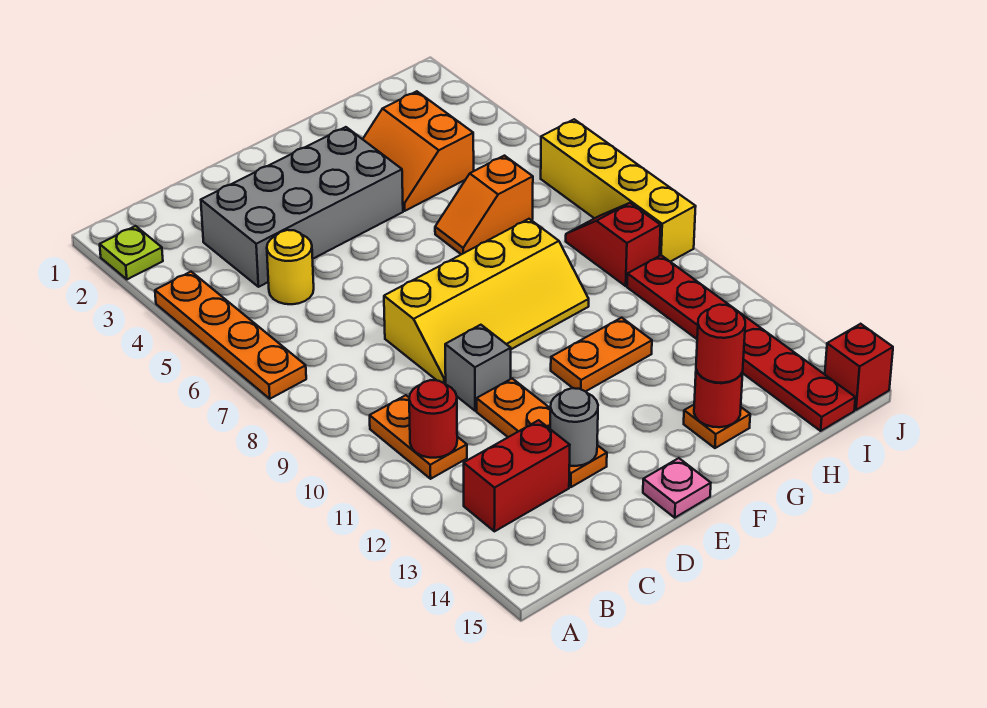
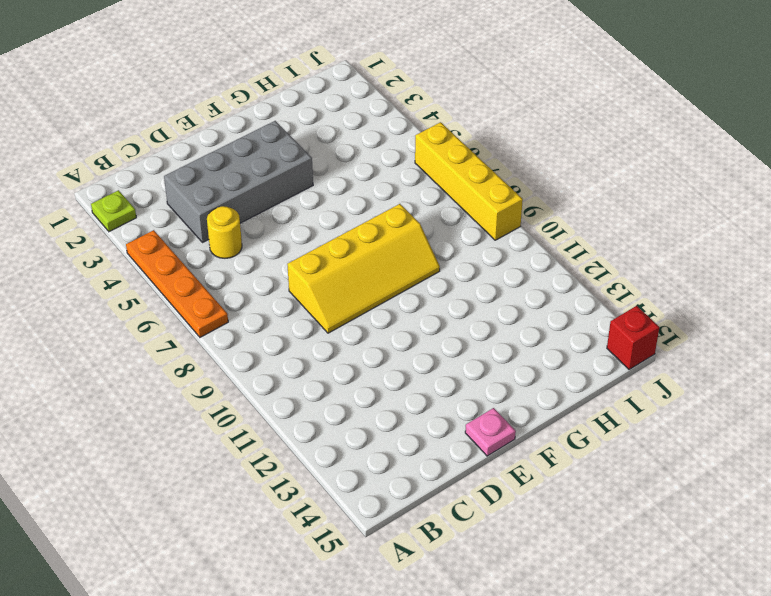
none -> orange 1x2 plate [370,395,467,479]
none -> red 1x2 brick [464,420,570,531]
none -> grey 1x1 brick [445,325,511,411]

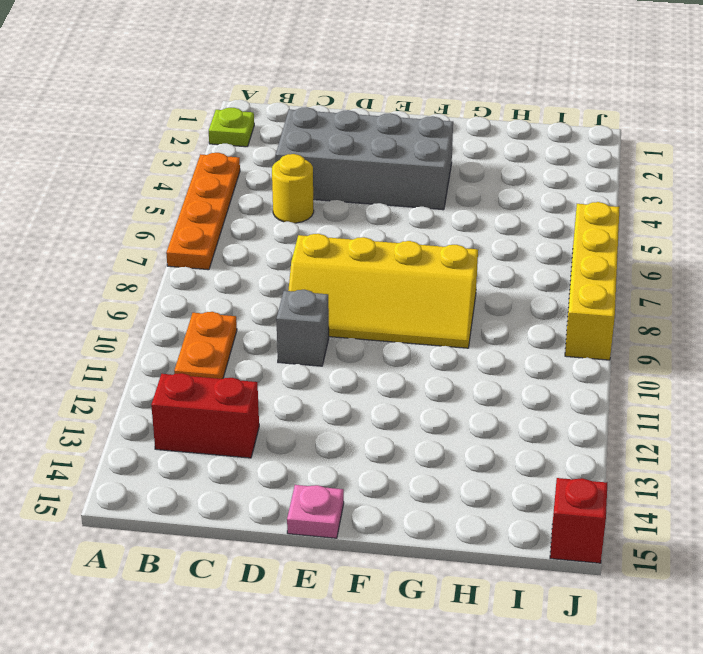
none -> orange 1x3 plate [477,379,607,487]
none -> orange 1x2 plate [551,318,652,392]
none -> orange 2x2 slope [363,91,474,211]

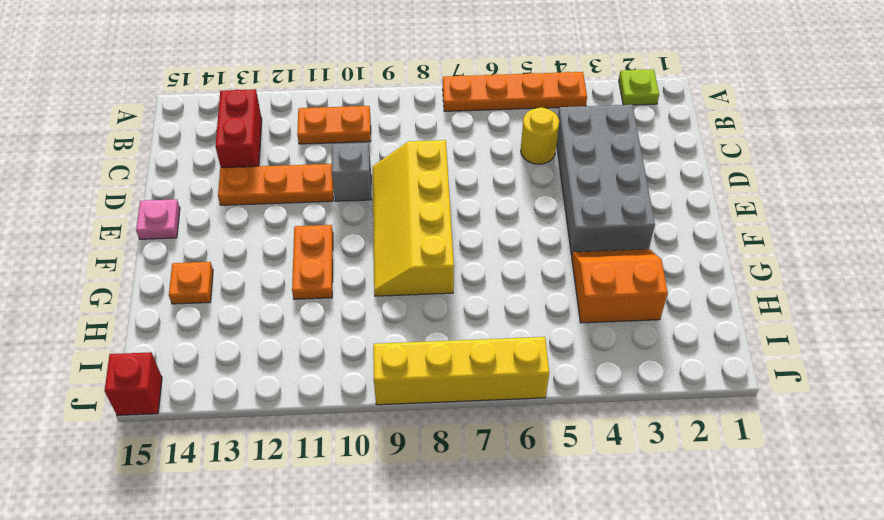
none -> orange 1x2 slope [435,156,533,254]
none -> red 1x2 slope [566,203,661,286]
none -> red 1x6 plate [627,255,855,431]

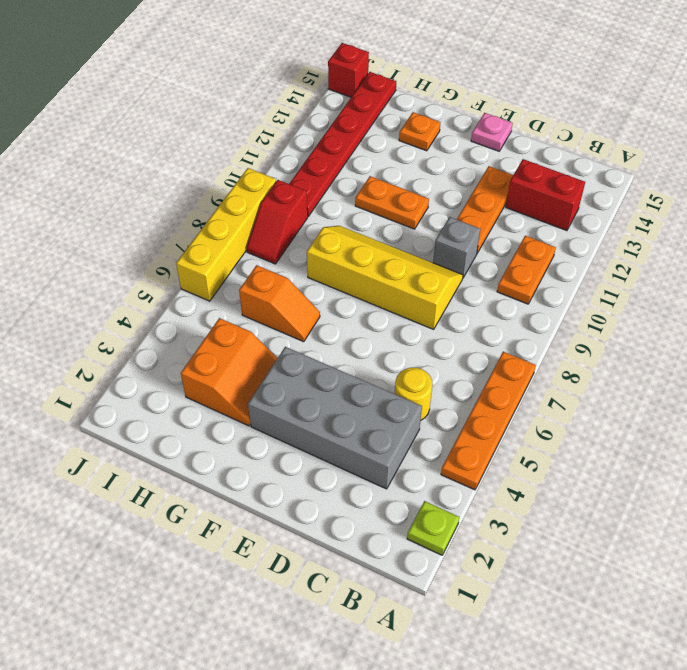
none -> red 1x1 round brick [409,380,457,458]
none -> grey 1x1 round brick [550,388,598,466]
none -> red 1x1 round brick [694,370,743,427]

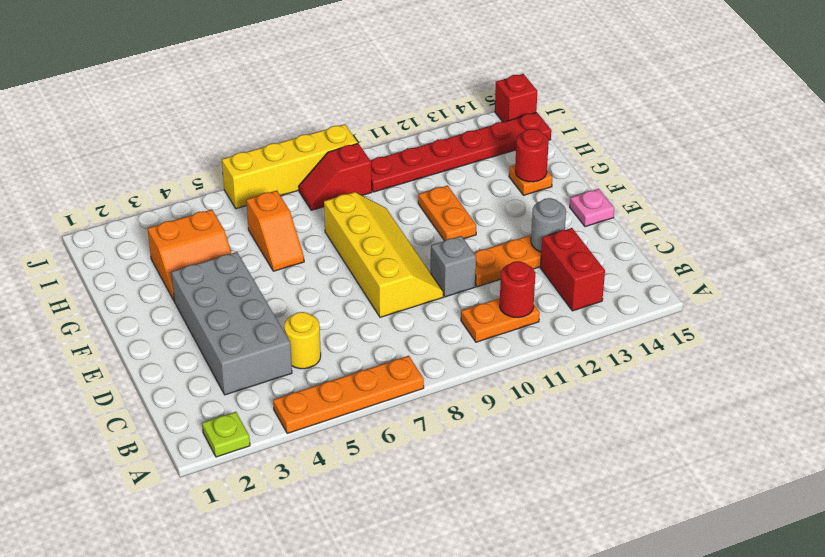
none -> red 1x1 round brick [696,305,745,383]

